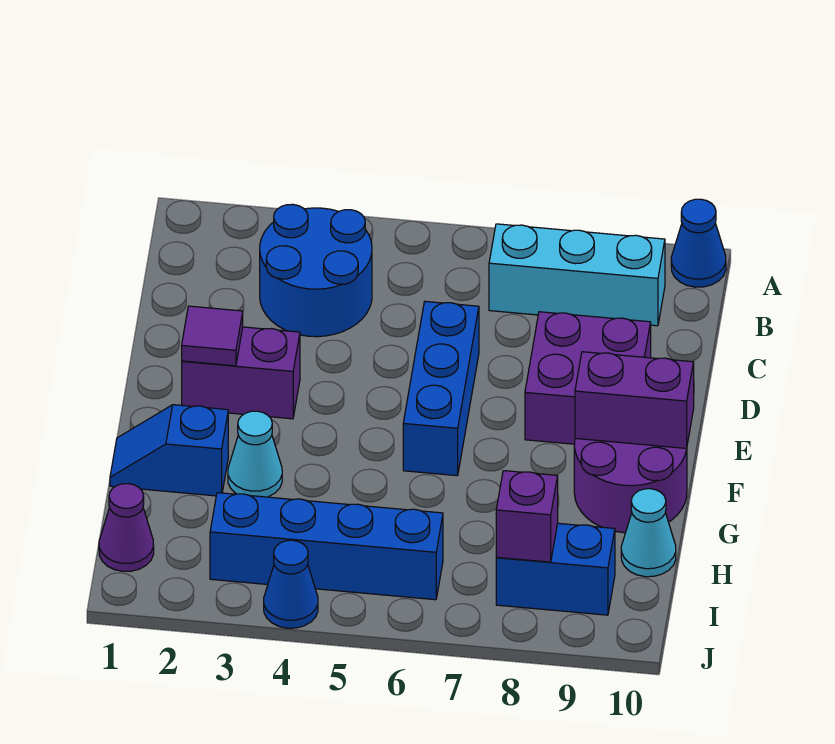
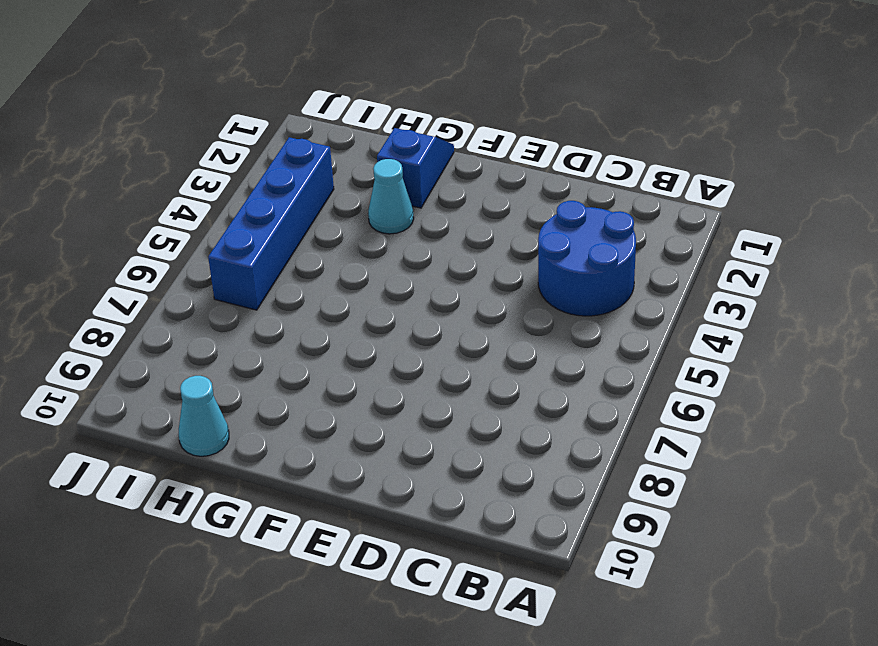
none -> blue 1x1 cone [671,199,726,287]
none -> cyan 1x3 brick [489,224,665,326]
none -> blue 1x3 brick [403,301,479,476]

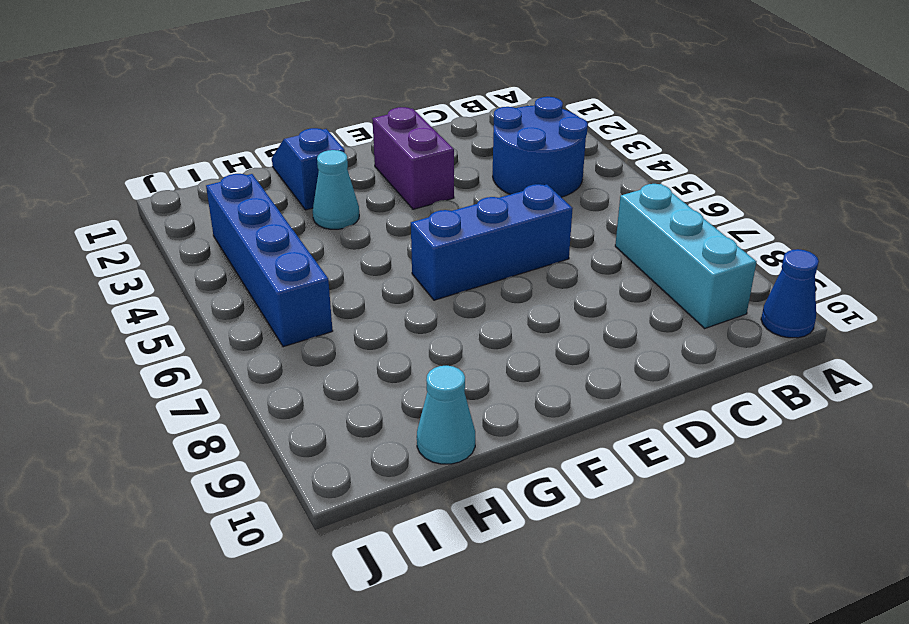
none -> purple 2x2 brick [525,312,651,444]
none -> purple 2x2 round brick [574,438,687,533]
none -> purple 1x1 cone [99,484,154,571]

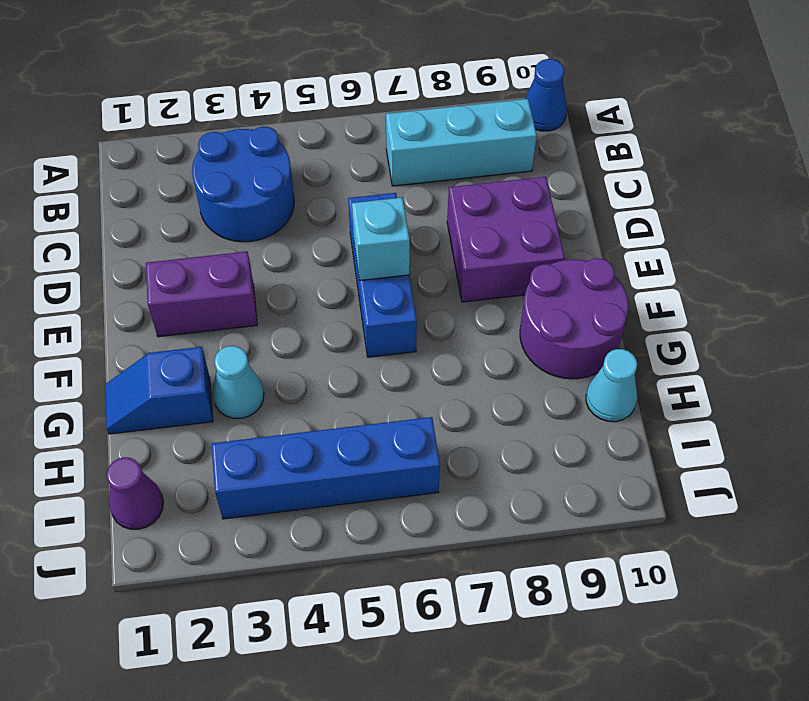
cyan 1x1 brick [352,197,410,280] -> none
none -> blue 1x2 brick [496,523,615,615]
none -> blue 1x1 cone [264,540,318,628]
none -> purple 1x1 tile [182,306,243,366]

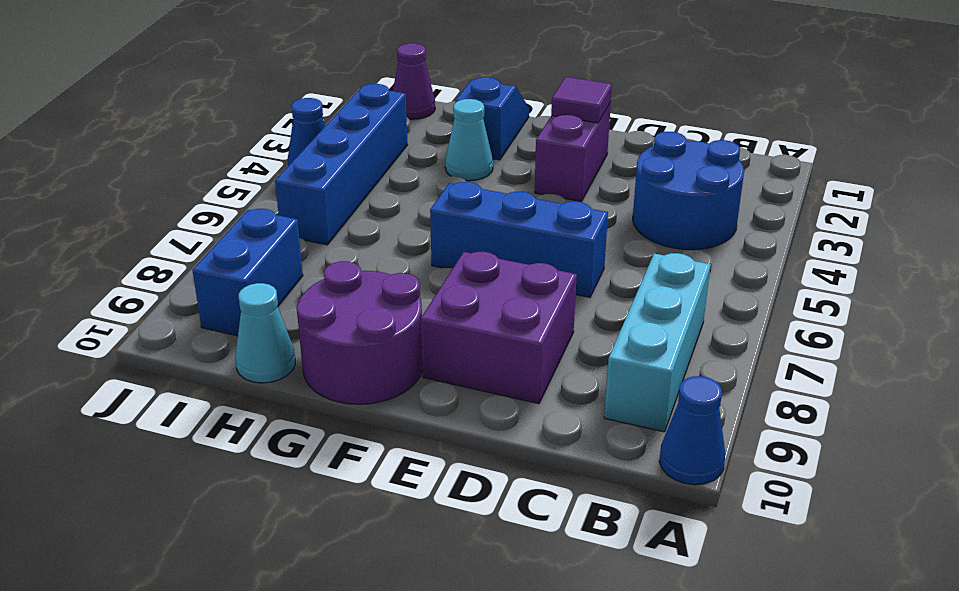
none -> purple 1x2 brick [575,352,694,448]
none -> purple 1x1 brick [496,471,558,562]

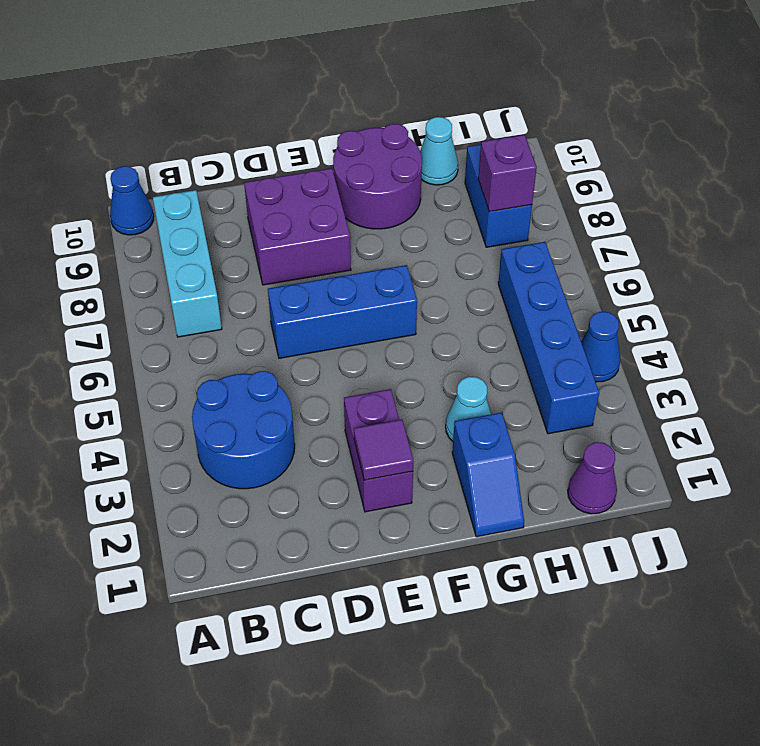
none -> purple 1x2 brick [575,352,694,448]

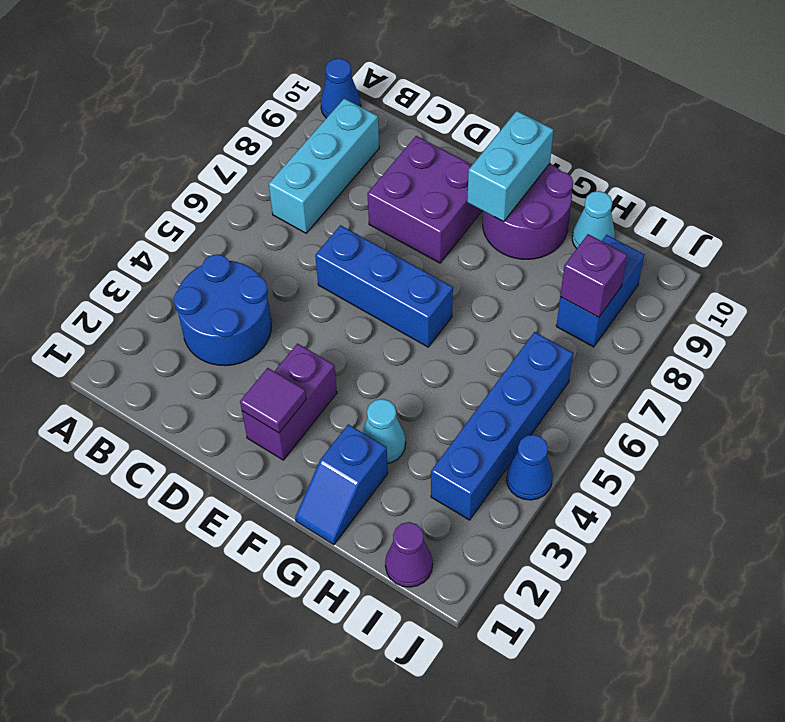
cyan 1x2 brick [467,111,554,222] -> purple 1x2 brick [575,352,694,448]

